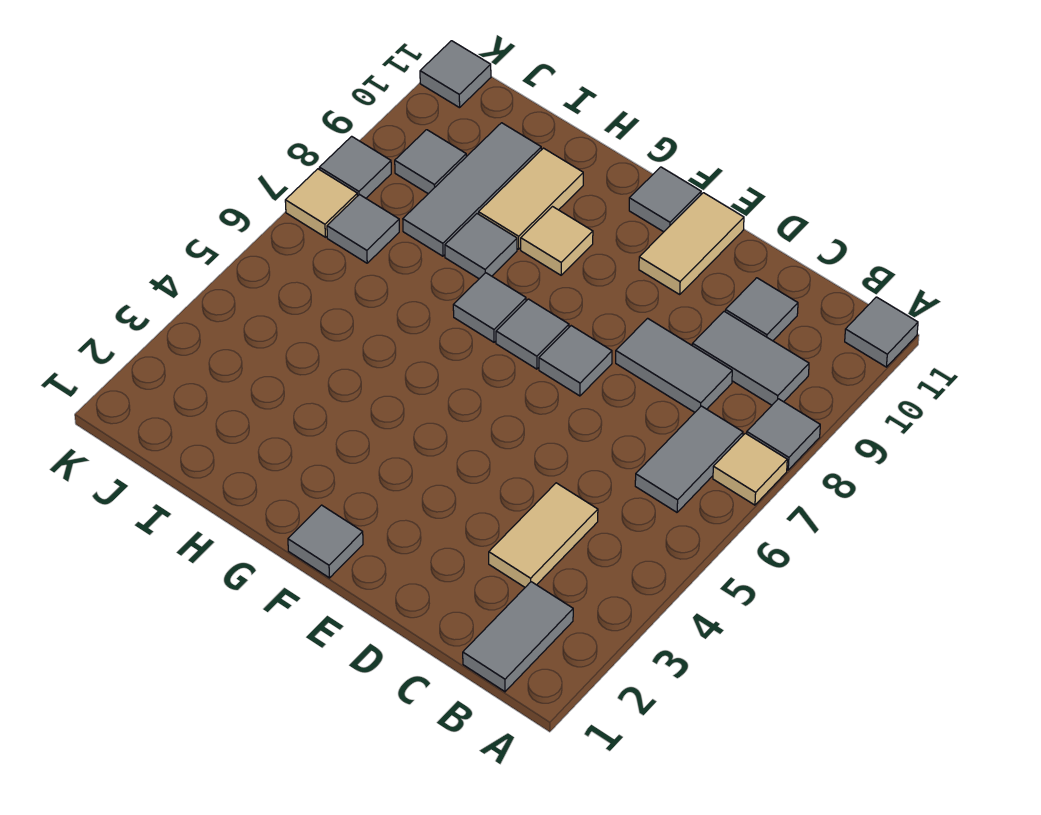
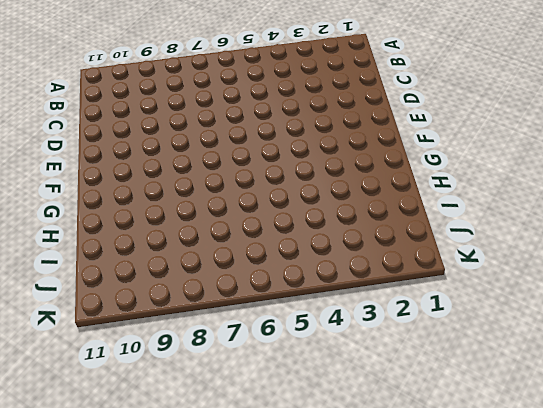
none -> tan 1x1 tile [713,433,787,505]
none -> grey 1x1 tile [747,399,820,470]
none -> grey 1x1 tile [845,297,918,367]

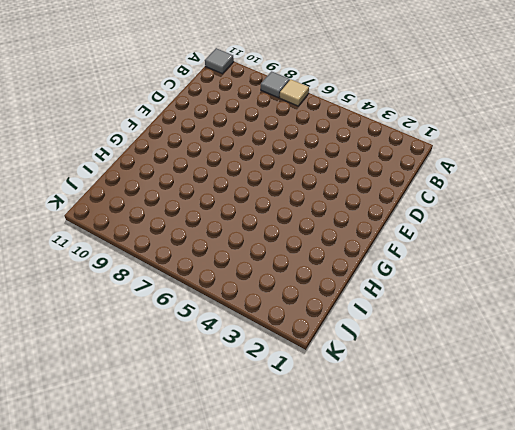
none -> grey 1x2 tile [463,582,573,692]
none -> grey 1x2 tile [635,406,743,512]
none -> grey 1x2 tile [692,311,809,405]

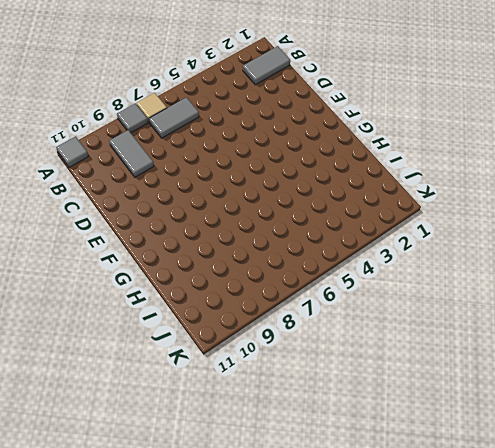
none -> tan 1x2 tile [489,483,598,587]
none -> grey 1x2 tile [616,318,732,412]
none -> grey 1x1 tile [725,278,798,341]

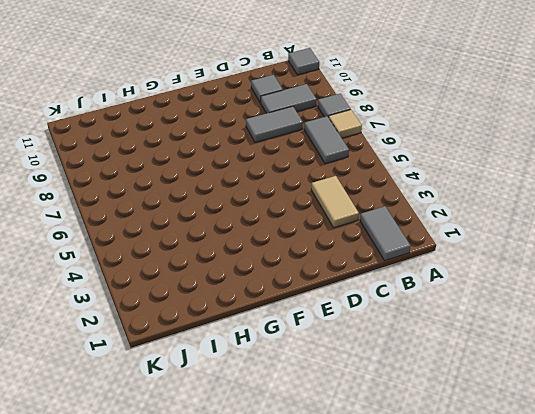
none -> grey 1x1 tile [539,326,612,396]
none -> tan 1x2 tile [639,193,744,294]
none -> grey 1x1 tile [288,505,363,578]

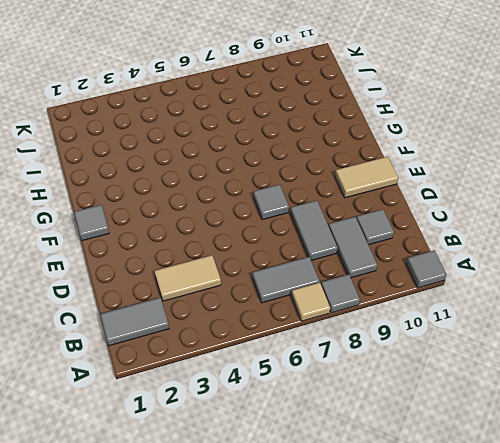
none -> grey 1x1 tile [496,299,569,369]
none -> grey 1x1 tile [629,167,701,232]
none -> grey 1x1 tile [453,273,526,342]

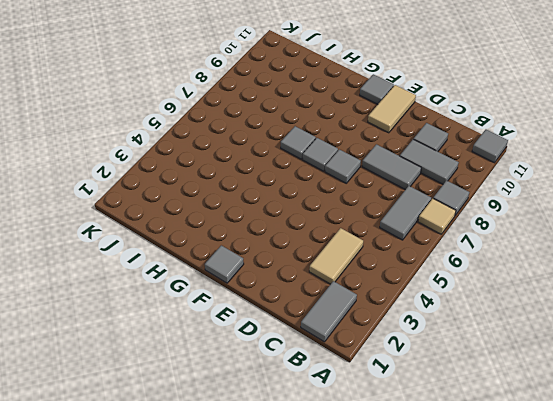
none -> tan 1x1 tile [521,207,593,275]
none -> grey 1x1 tile [445,214,517,279]
none -> tan 1x2 tile [479,148,583,249]

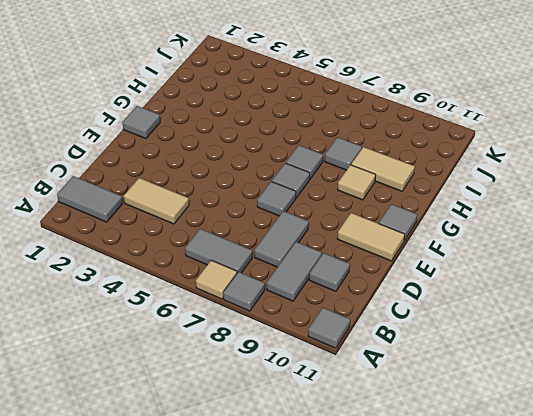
none -> grey 1x3 tile [403,123,541,256]
none -> grey 1x1 tile [327,195,399,263]
none -> grey 1x1 tile [395,130,466,194]

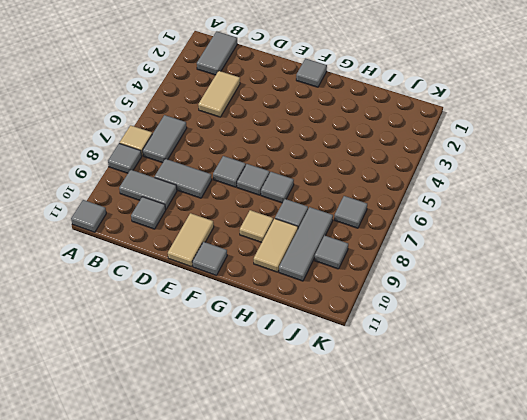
none -> tan 1x1 tile [285,169,357,237]
none -> grey 1x1 tile [319,136,391,198]
none -> grey 1x1 tile [420,41,491,108]

